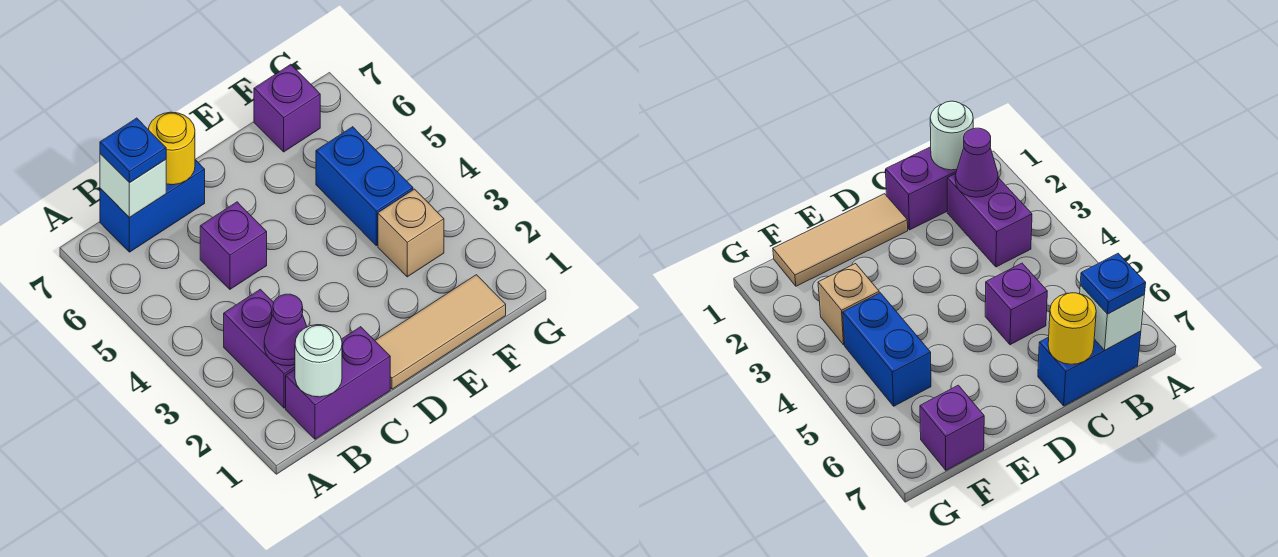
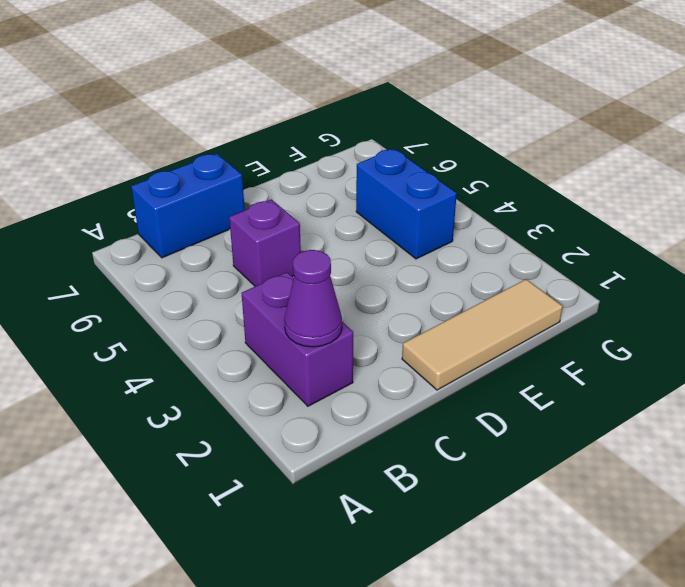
none -> purple 1x2 brick [286,327,390,439]
none -> tan 1x1 brick [378,189,444,277]
none -> purple 1x1 brick [254,64,320,152]

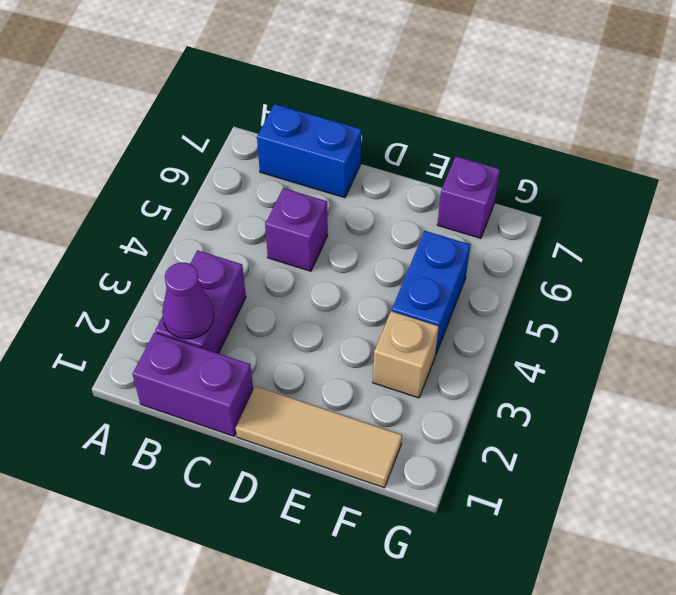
none -> white 1x1 round brick [295,325,342,397]
none -> white 1x1 brick [100,154,166,218]
none -> yellow 1x1 round brick [149,112,195,185]

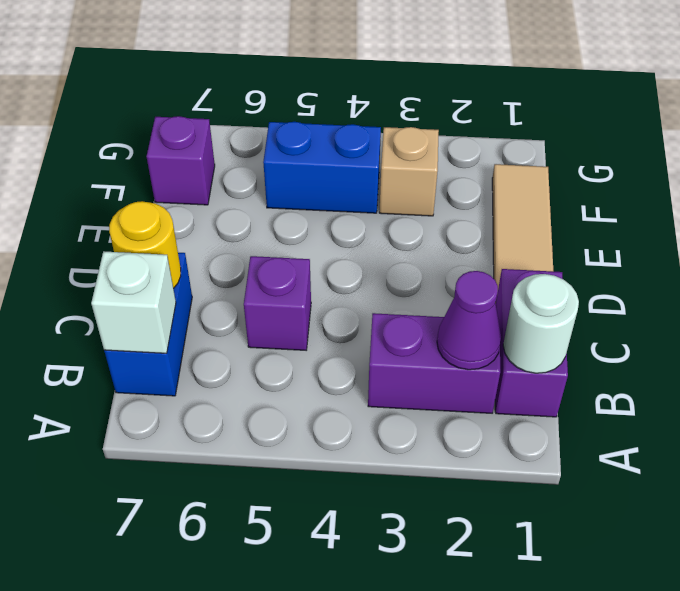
none -> blue 1x1 plate [100,118,166,183]

